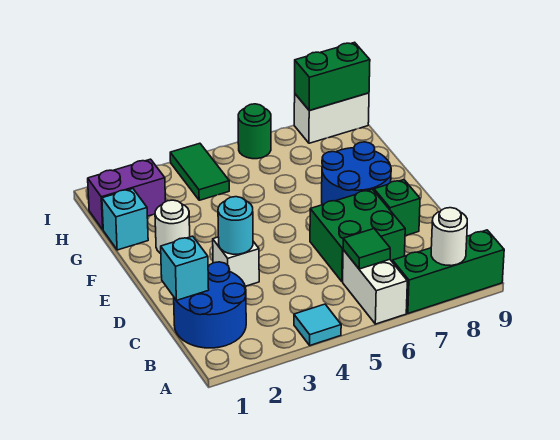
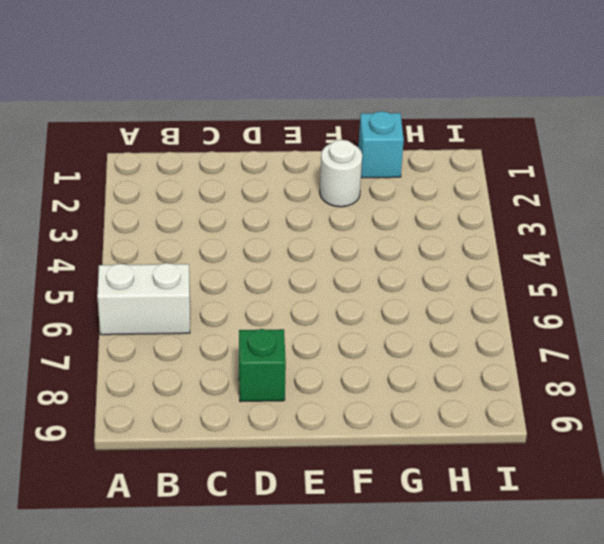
none -> cyan 1x1 tile [294,304,341,345]
none -> green 1x3 brick [393,230,504,313]
none -> blue 2x2 round brick [174,262,246,348]

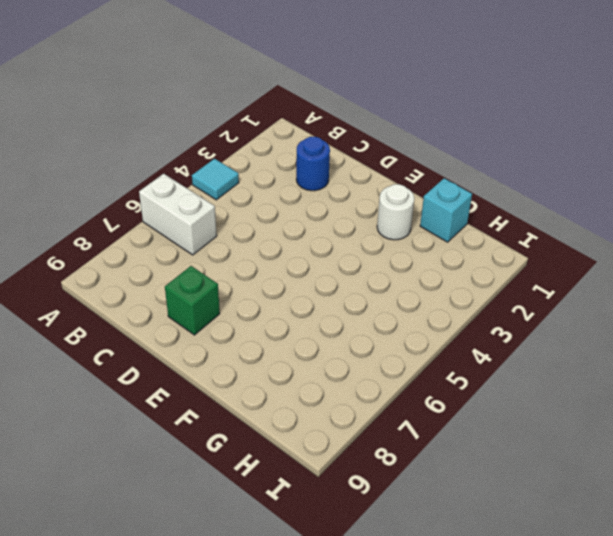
blue 1x1 round brick [296,137,330,191] -> blue 2x2 round brick [174,262,246,348]
none -> green 1x3 brick [393,230,504,313]
none -> green 2x2 brick [310,189,405,282]
none -> white 1x1 brick [213,237,259,286]

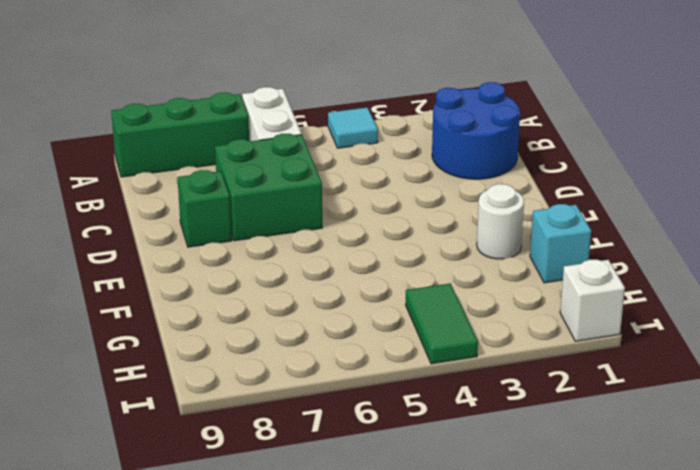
white 1x1 brick [560,260,625,341] -> white 1x1 brick moved to [213,237,259,286]
none -> blue 2x2 round brick [322,142,391,205]
none -> purple 1x2 brick [88,159,166,229]
none -> green 1x1 round brick [238,104,271,159]

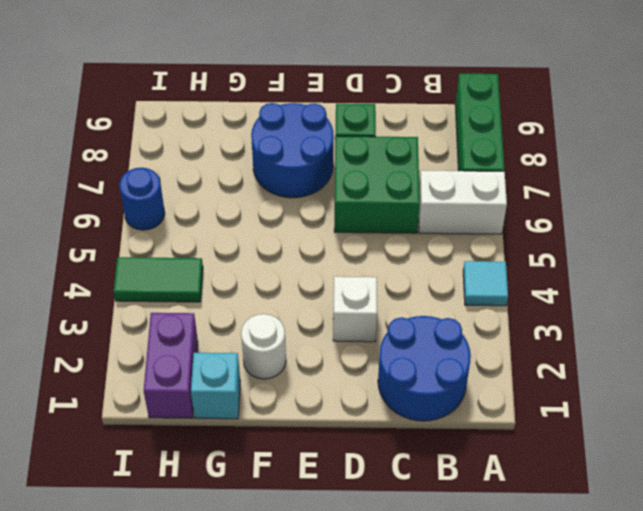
blue 1x1 round brick [119,167,165,230] -> green 1x1 round brick [238,104,271,159]
none -> white 1x2 brick [294,93,369,143]
none -> white 1x1 round brick [431,208,467,266]
none -> green 1x1 tile [343,229,390,269]

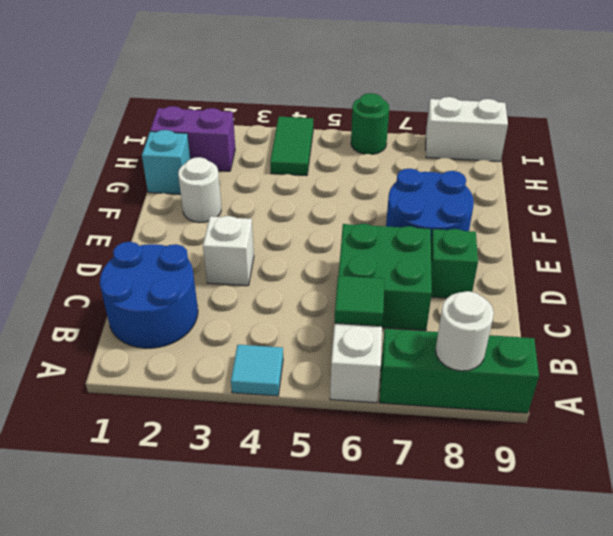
none -> cyan 1x1 brick [161,236,209,301]
none -> cyan 1x1 round brick [218,197,253,254]
none -> green 1x2 brick [295,42,370,110]

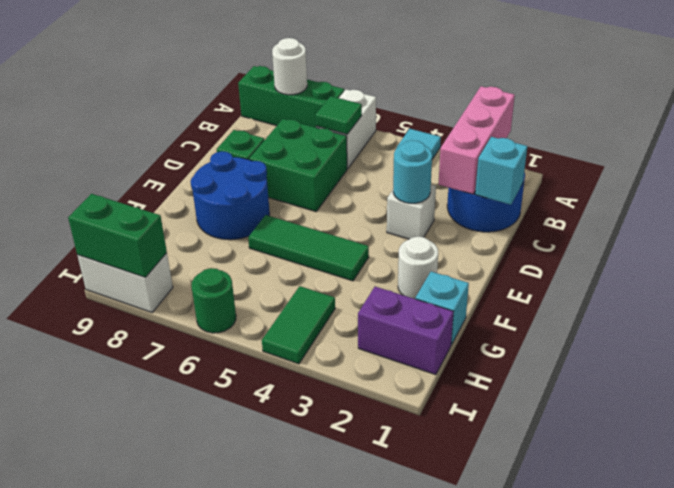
pink 1x3 brick [438,86,515,194] -> none
green 1x3 tile [248,215,369,281] -> none

